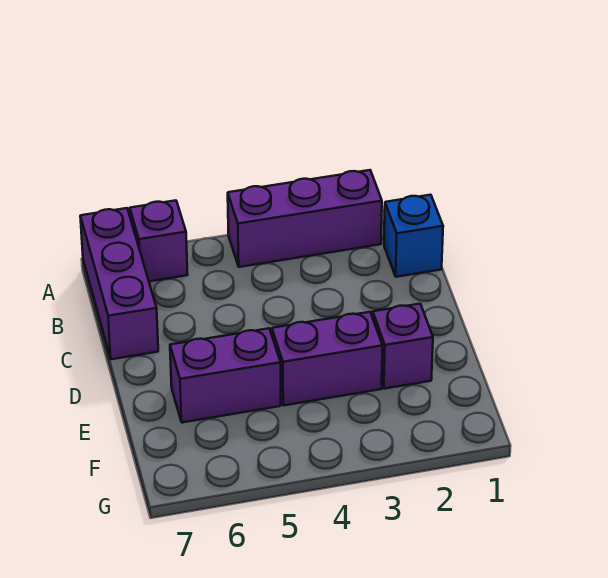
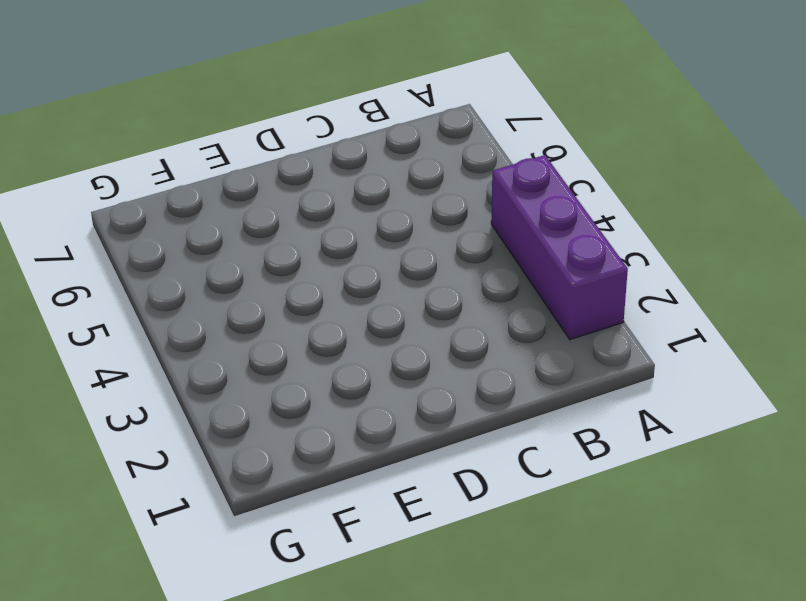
none -> purple 1x1 brick [130,200,188,281]
none -> purple 1x3 brick [80,208,158,359]

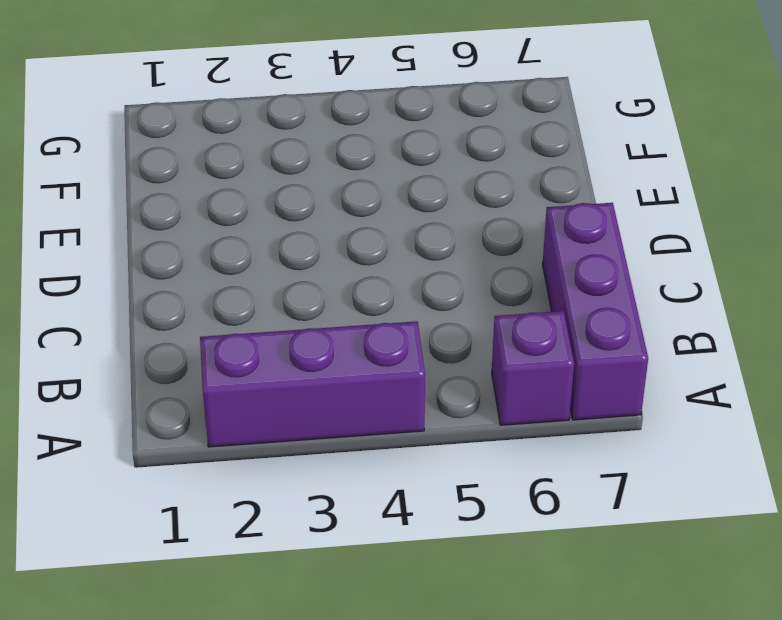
none -> blue 1x1 brick [384,195,443,277]
none -> purple 1x1 brick [373,304,433,389]

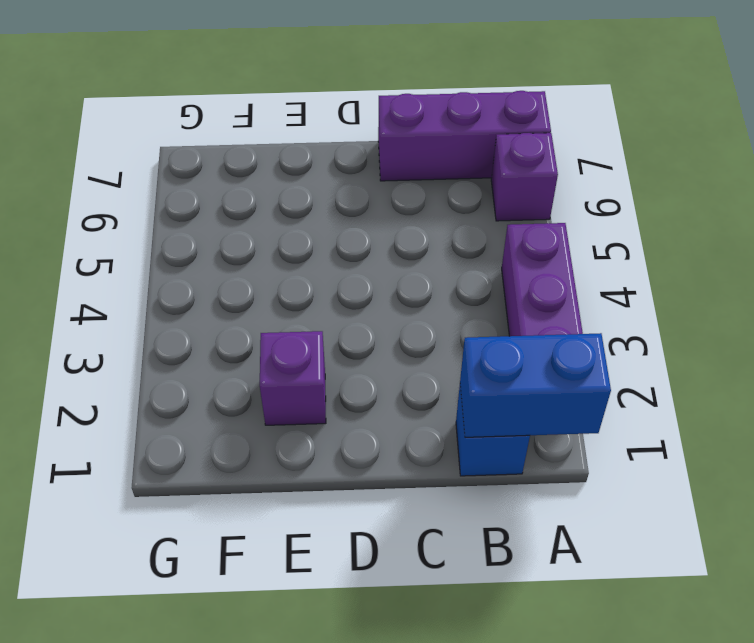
blue 1x2 brick [460,333,611,437] -> none
none -> purple 1x2 brick [272,312,382,406]
none -> purple 1x2 brick [170,328,281,423]

